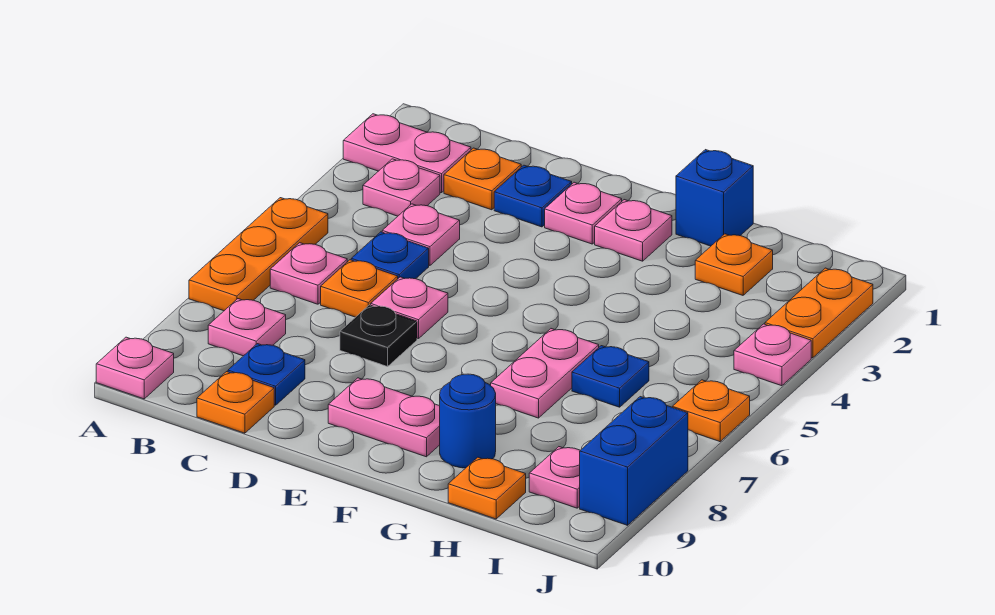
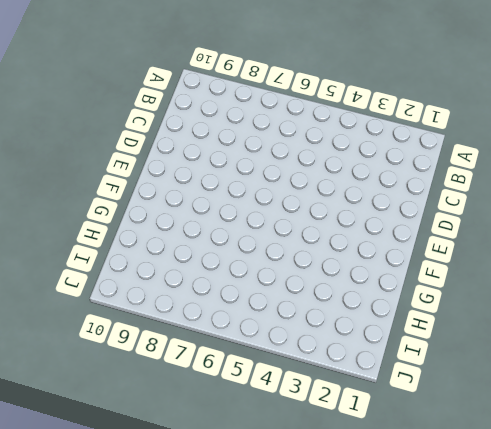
none -> pink 1x2 plate [343,114,471,193]
none -> orange 1x3 plate [189,198,328,311]
none -> pink 1x1 plate [96,337,174,399]

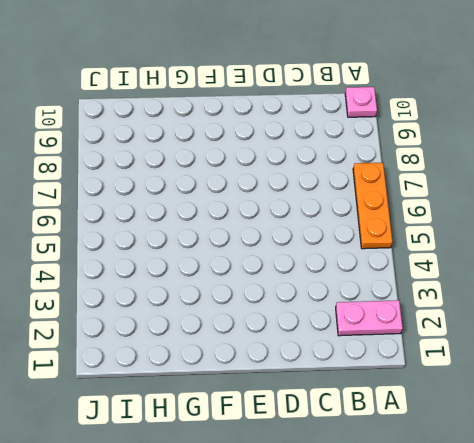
none -> pink 1x1 plate [363,159,440,216]
none -> pink 1x1 plate [270,243,347,304]
none -> pink 1x1 plate [208,299,286,356]

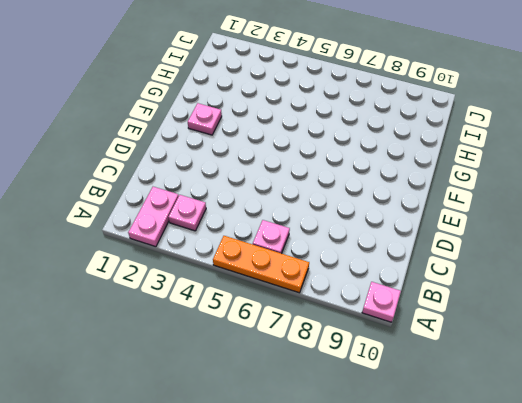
none -> pink 1x1 plate [208,299,286,356]
none -> orange 1x1 plate [444,148,521,210]
none -> pink 1x1 plate [382,204,460,266]

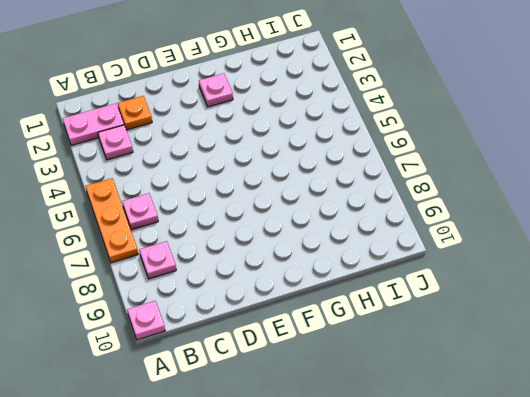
none -> pink 1x1 plate [382,204,460,266]
none -> blue 1x1 plate [351,232,429,279]
none -> orange 1x1 plate [321,260,398,317]

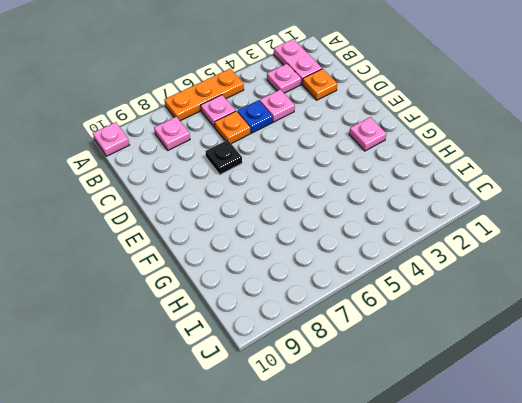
none -> blue 1x1 plate [228,344,305,405]
none -> orange 1x1 plate [197,372,274,433]
none -> blue 1x1 plate [494,165,572,227]

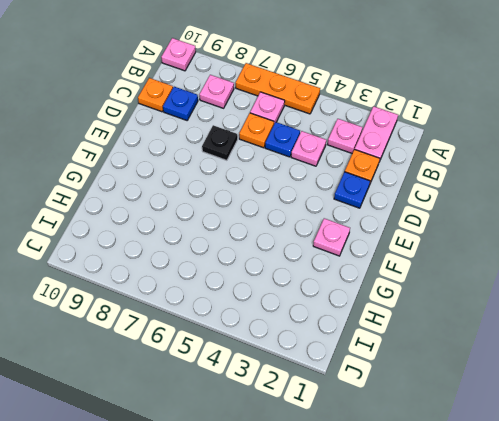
none -> pink 1x1 plate [371,277,448,339]
none -> pink 1x1 plate [545,182,622,244]
none -> pink 1x2 plate [328,378,440,457]

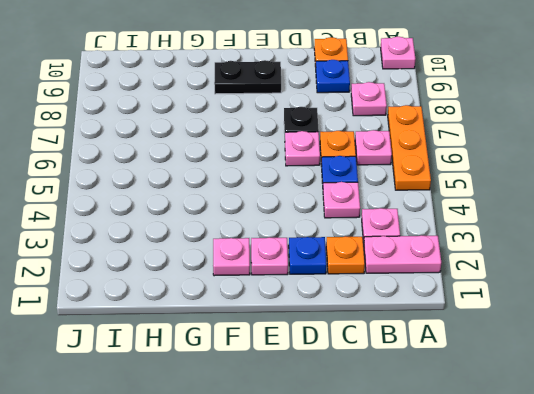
black 1x2 plate [214,60,281,94] -> pink 1x2 plate [328,378,440,457]
none -> blue 1x1 brick [676,150,753,246]
none -> pink 1x2 plate [491,329,599,418]
none -> blue 1x1 round brick [440,374,496,468]

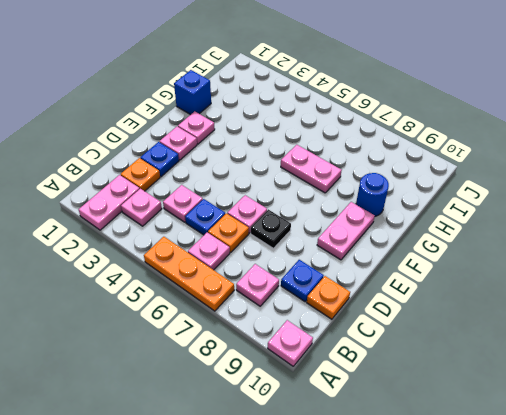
none -> orange 1x1 plate [695,234,773,295]
none -> blue 1x1 plate [572,346,649,407]
none -> orange 1x1 plate [448,457,526,519]

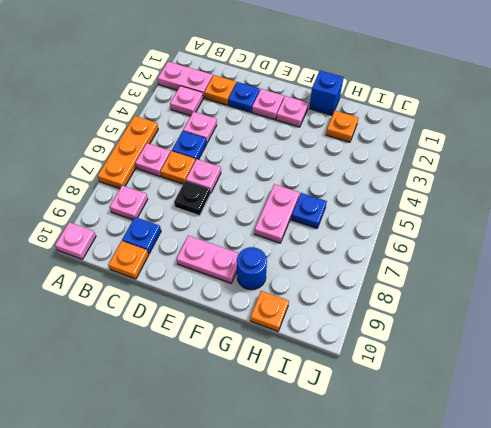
none -> pink 1x1 plate [529,447,580,508]
none -> orange 1x2 plate [765,268,873,358]
none -> pink 1x1 plate [734,324,811,386]

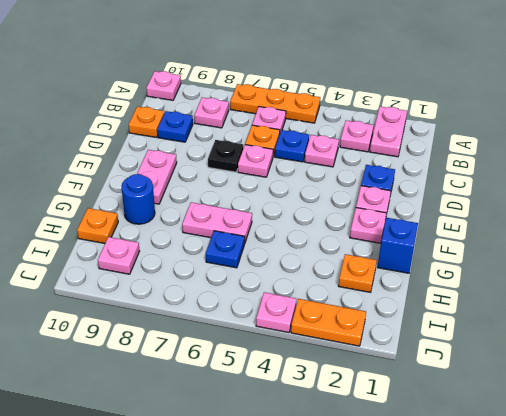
none -> orange 1x1 plate [444,148,521,210]
none -> orange 1x1 plate [672,380,750,442]
none -> blue 1x2 brick [580,397,688,525]

